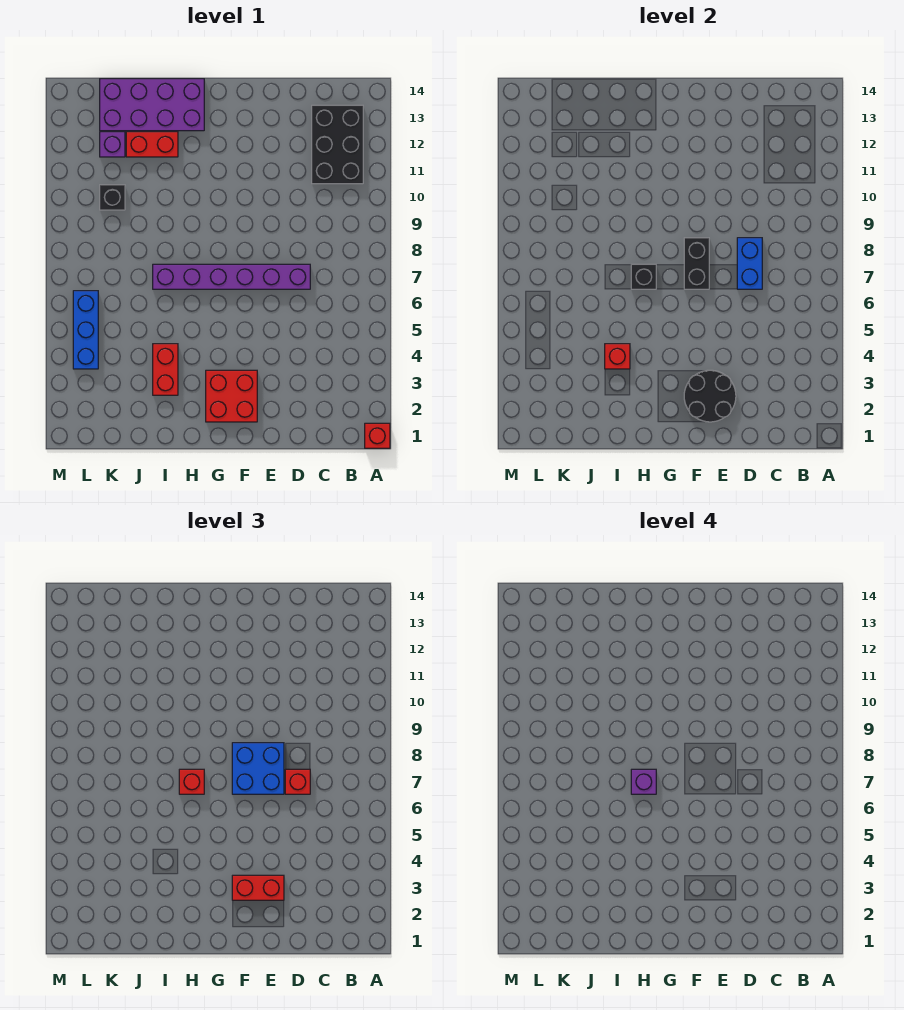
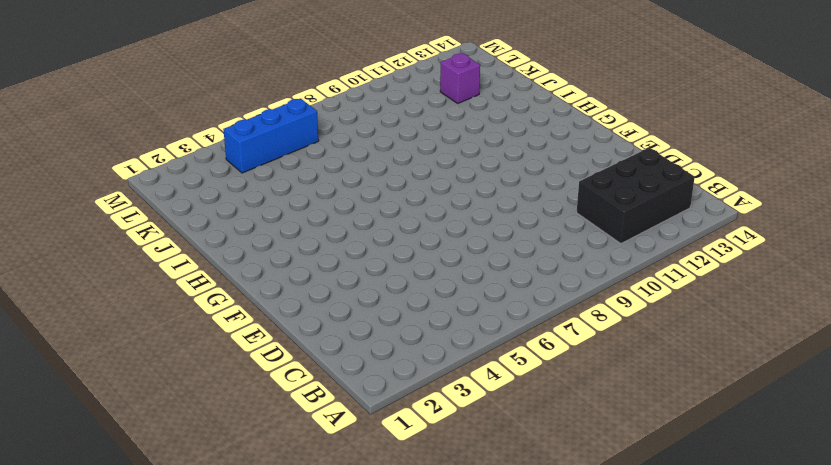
none -> red 1x1 brick [365,423,390,448]
none -> purple 1x6 brick [153,264,310,289]
none -> red 2x2 brick [206,370,257,422]

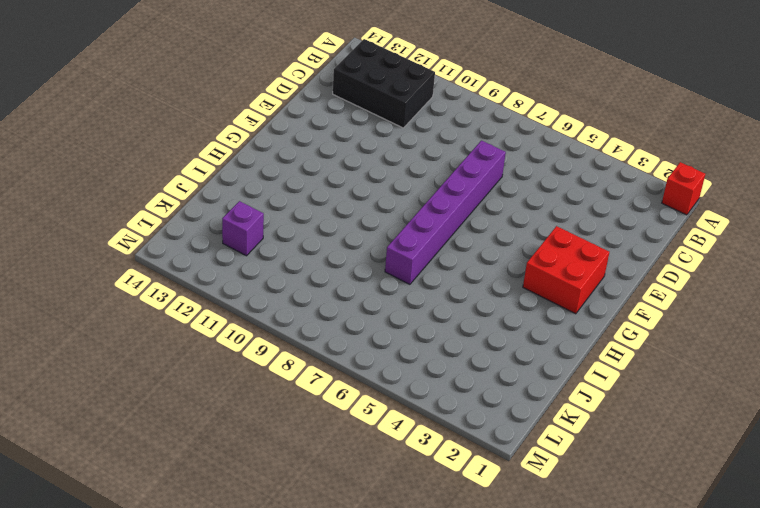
none -> purple 2x4 brick [100,79,204,131]
none -> red 1x2 brick [153,344,178,395]
none -> red 1x2 brick [126,132,178,157]

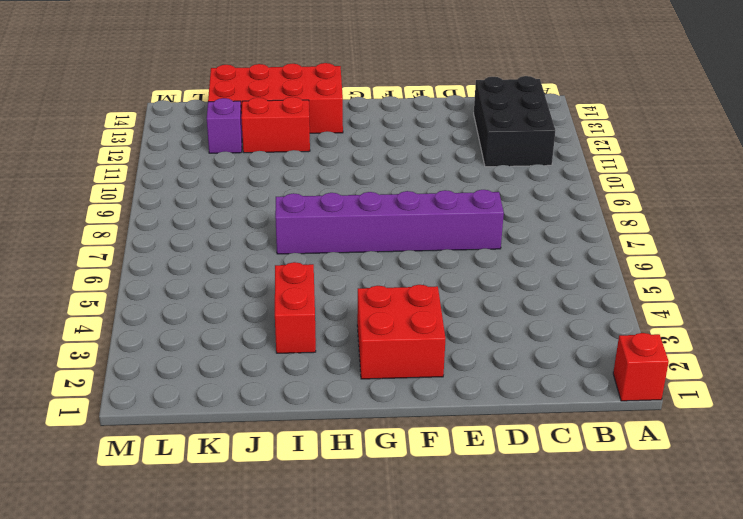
red 2x4 brick [208,63,343,133] -> purple 2x4 brick [100,79,204,131]
none -> black 1x1 brick [100,185,125,210]
none -> blue 1x3 brick [73,291,98,369]
none -> blue 1x2 brick [737,238,762,289]

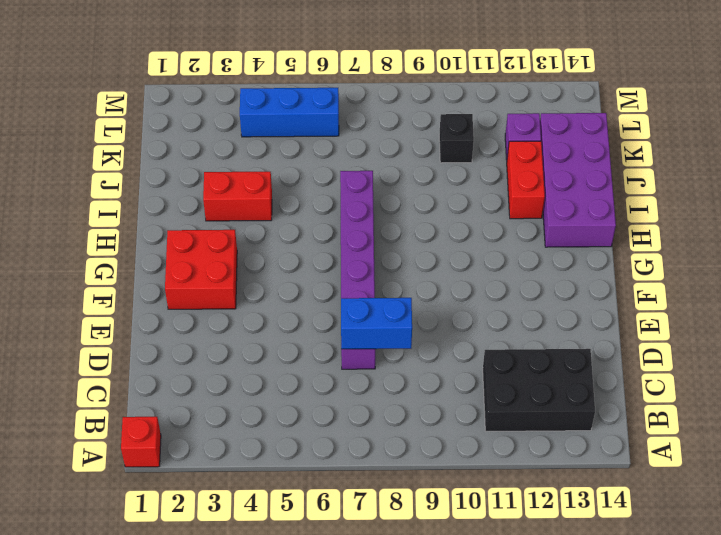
none -> black 2x2 round brick [684,370,736,422]
none -> black 1x2 brick [684,238,709,289]
none -> black 1x1 brick [631,264,656,289]

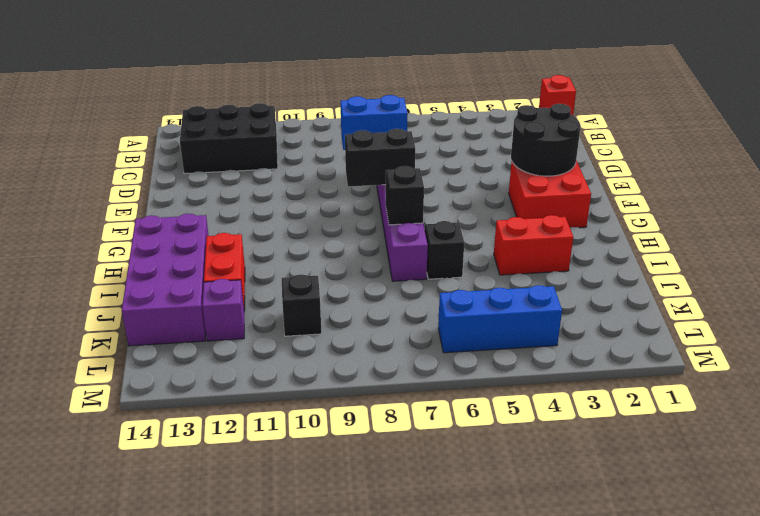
black 1x1 brick [425,221,464,279] -> none
none -> red 1x1 brick [605,344,630,369]
none -> red 1x1 brick [285,769,310,794]
none -> red 1x2 brick [232,875,284,900]

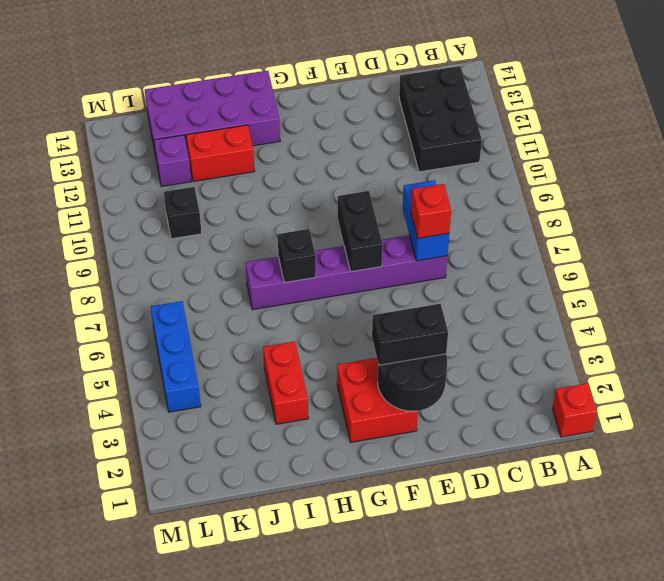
black 1x2 brick [372,304,448,365] -> red 1x2 brick [232,875,284,900]
none -> red 1x1 brick [605,344,630,369]
none -> blue 2x2 brick [232,743,284,794]
none -> red 1x1 brick [179,769,204,794]

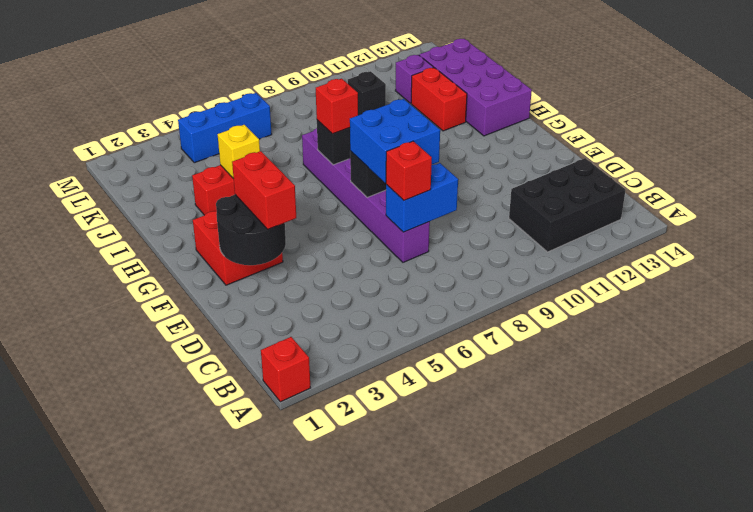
yellow 1x1 brick [218,125,260,179] -> red 1x1 brick [605,344,630,369]
none -> purple 1x1 brick [631,769,656,794]

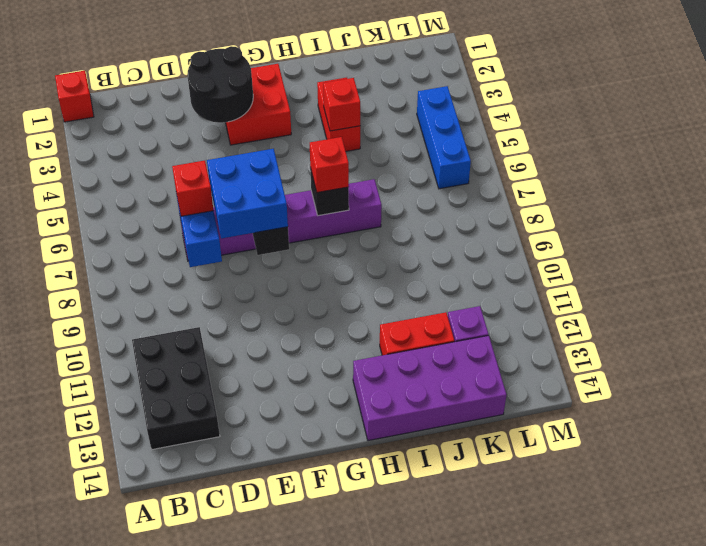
none -> black 1x1 brick [100,185,125,210]
none -> red 1x2 brick [232,875,284,900]
none -> purple 1x1 brick [631,769,656,794]

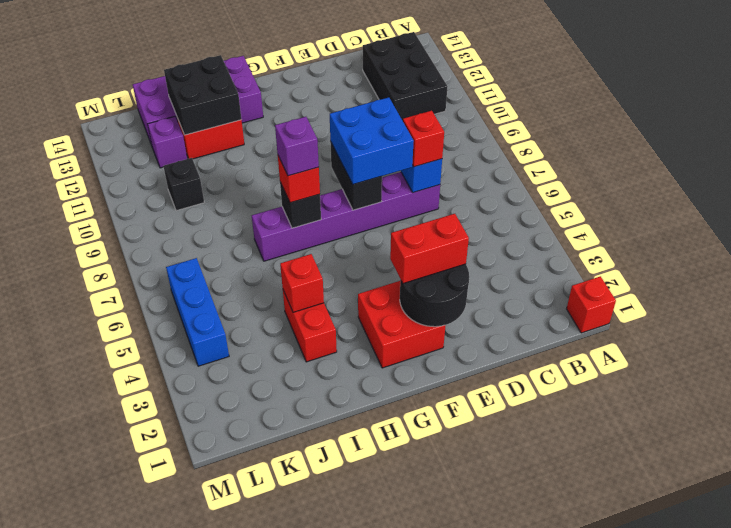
black 2x2 brick [164,55,241,135] -> none

